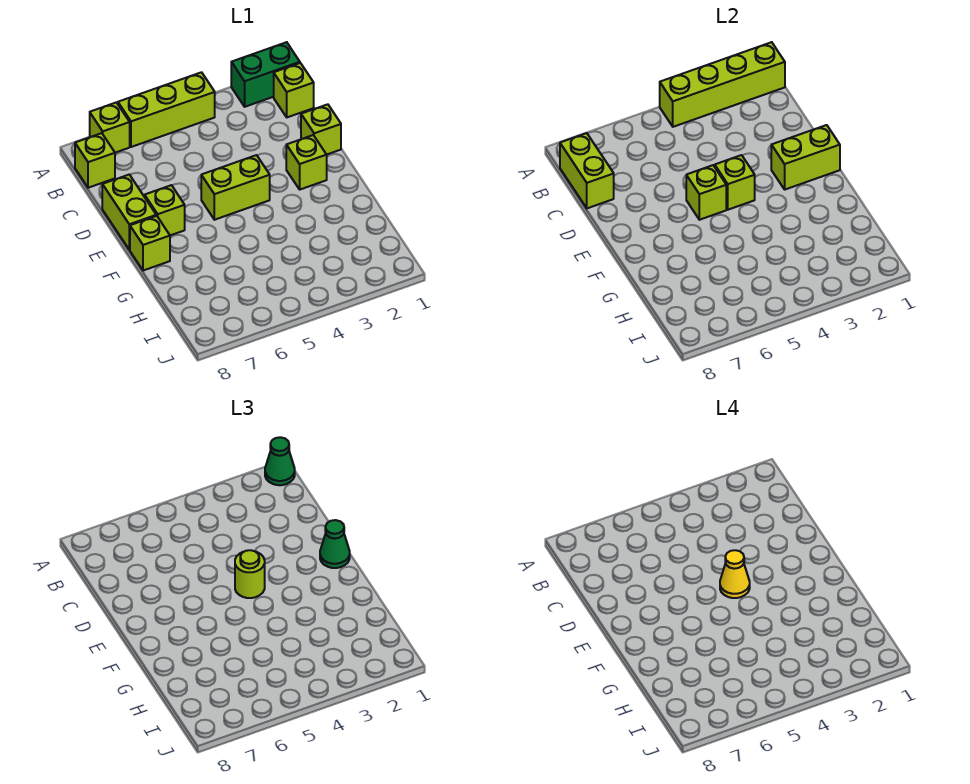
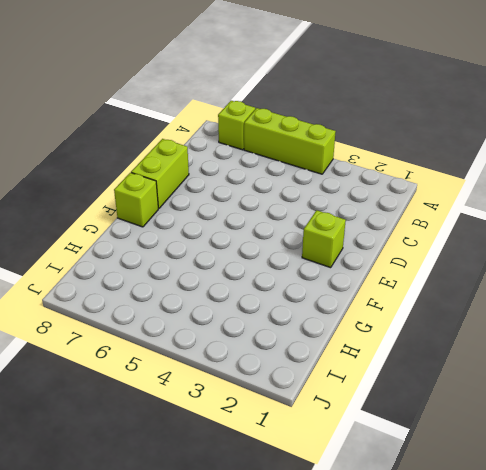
none -> green 1x2 brick [231,42,300,107]
none -> lime 1x1 brick [274,63,314,117]
none -> lime 1x1 brick [75,133,115,188]

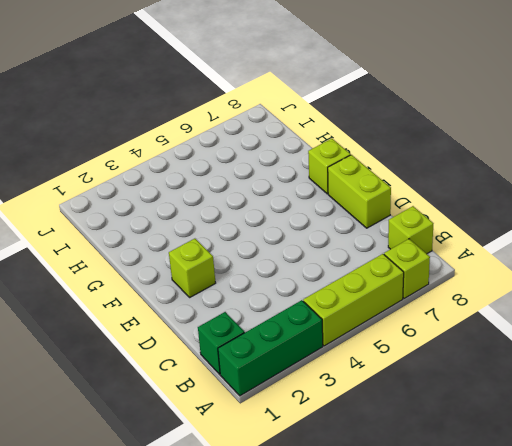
green 1x3 brick [218,300,323,396] -> green 1x2 brick [231,42,300,107]
green 1x1 brick [198,312,245,374] -> lime 1x1 brick [274,63,314,117]
none -> lime 1x1 brick [301,104,341,155]
none -> lime 1x2 brick [201,155,270,220]
none -> lime 1x1 brick [145,185,185,235]

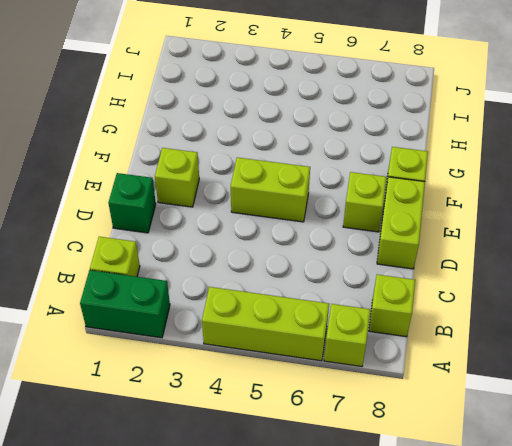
green 1x1 brick [108,173,156,233] -> lime 1x1 brick [301,104,341,155]
none -> lime 1x4 brick [660,42,785,127]
none -> lime 1x2 brick [560,133,614,208]
none -> lime 1x2 brick [771,125,840,189]

